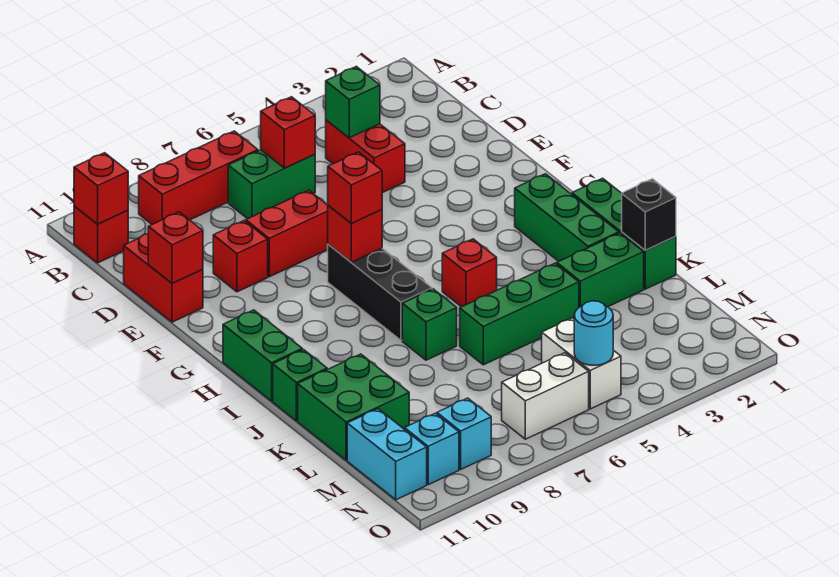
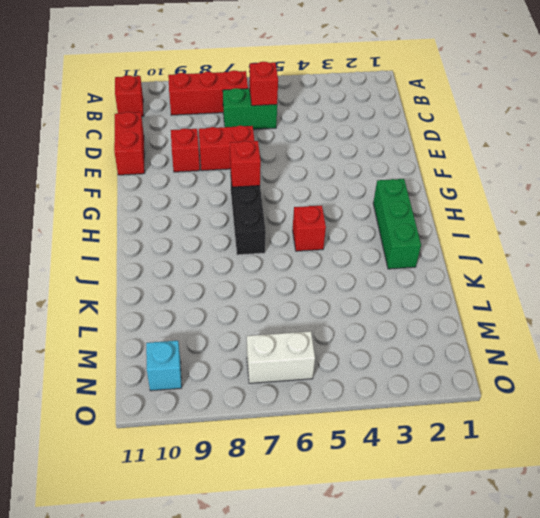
none -> red 1x2 brick [326,120,405,193]
none -> green 1x2 brick [223,310,302,401]
none -> green 1x3 brick [572,178,676,289]
none -> green 1x1 brick [402,289,457,360]

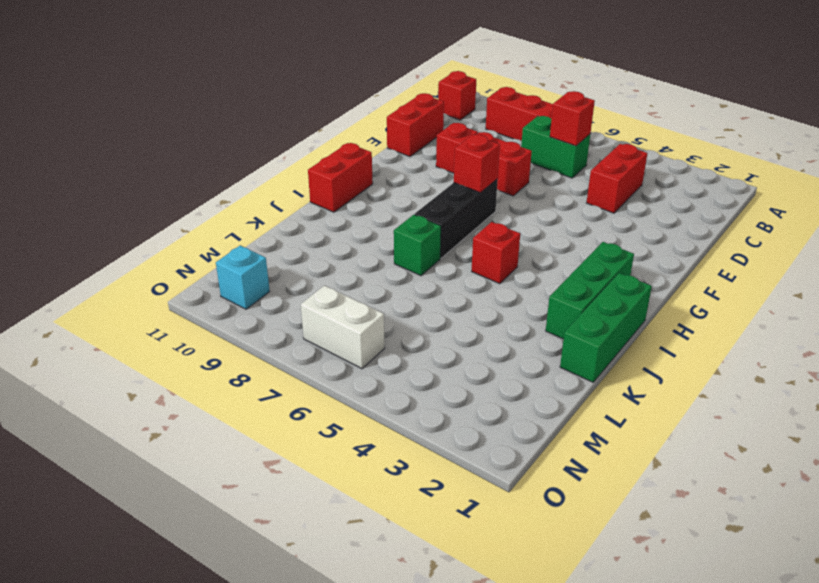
red 1x2 brick [308,143,373,212] -> green 1x2 brick [223,310,302,401]
none -> green 1x1 brick [273,350,327,421]
none -> green 1x2 brick [557,233,644,307]
none -> green 1x3 brick [460,263,579,365]
none -> green 2x2 brick [298,354,409,460]

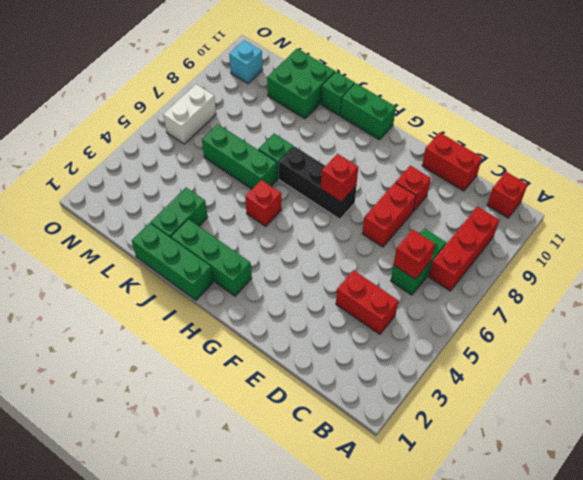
green 1x3 brick [202,124,277,189] -> green 1x3 brick turned to [460,263,579,365]
none -> white 1x2 brick [542,318,621,409]
none -> cyan 1x2 brick [347,409,427,500]
none -> cyan 1x1 brick [437,398,491,469]
none -> red 1x1 brick [74,153,128,224]

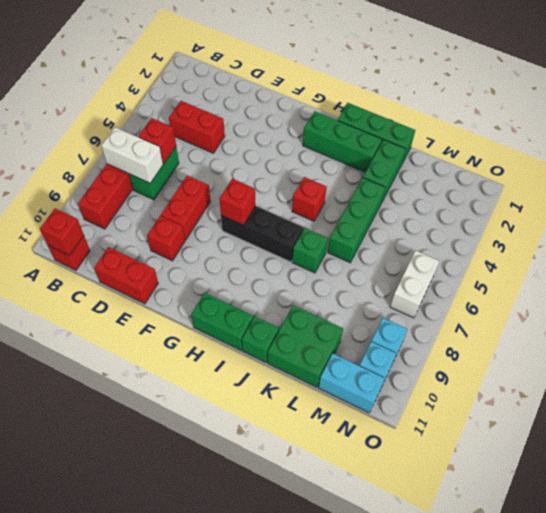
white 1x2 brick [102,127,163,183] -> white 1x2 brick moved to [542,318,621,409]
none -> green 1x1 brick [326,66,380,138]
none -> red 1x1 brick [148,212,203,283]
none -> black 1x1 brick [622,179,676,250]
none -> cyan 1x1 round brick [574,301,613,365]

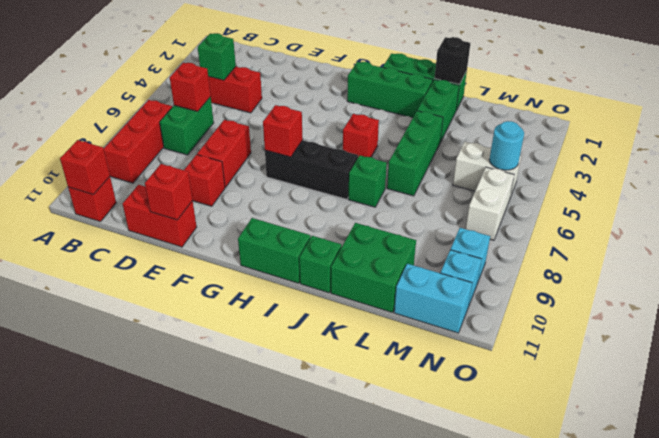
none -> red 1x1 brick [328,152,382,224]

